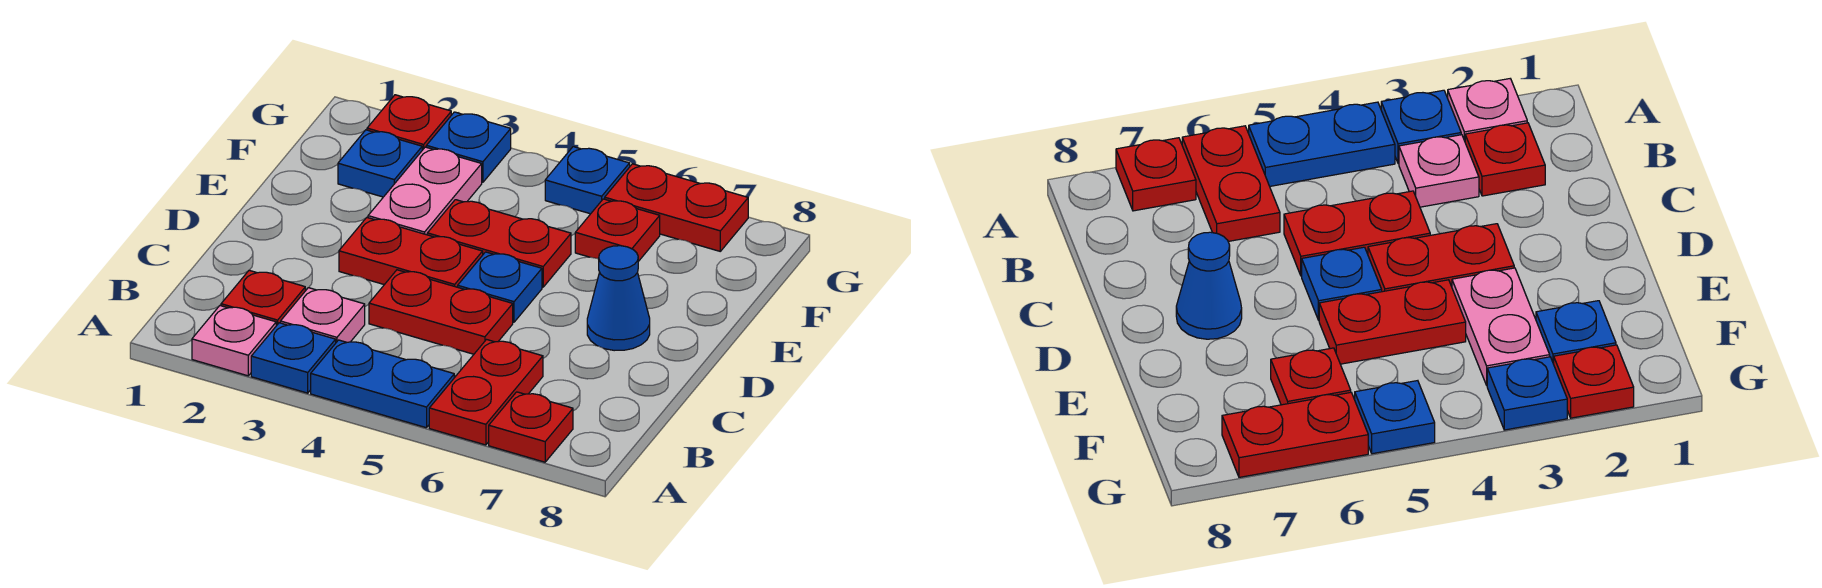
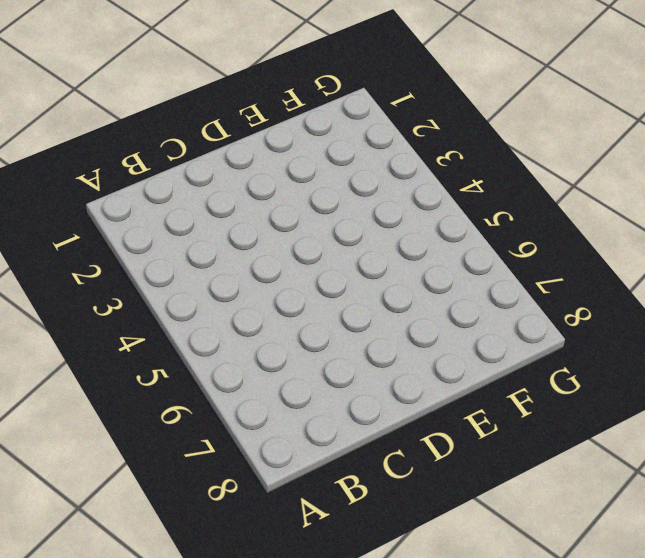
none -> pink 1x1 plate [192,306,276,376]
none -> blue 1x1 plate [251,323,336,393]
none -> blue 1x2 plate [311,340,454,428]

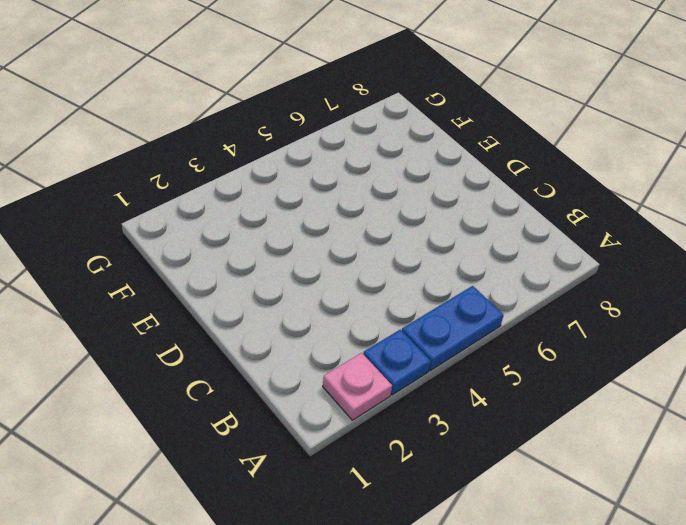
none -> red 1x2 plate [429,340,543,445]
none -> red 1x1 plate [489,392,573,462]
none -> red 1x1 plate [221,270,305,326]

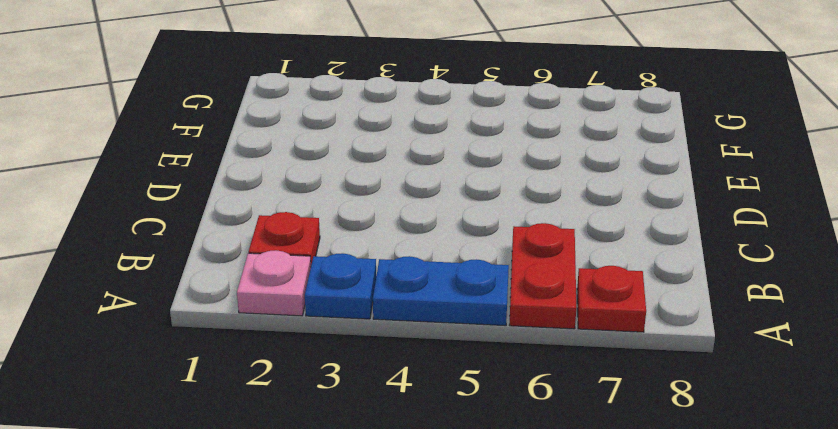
none -> pink 1x1 plate [281,288,365,342]
none -> red 1x2 plate [369,270,513,354]
none -> red 1x2 plate [339,218,483,287]

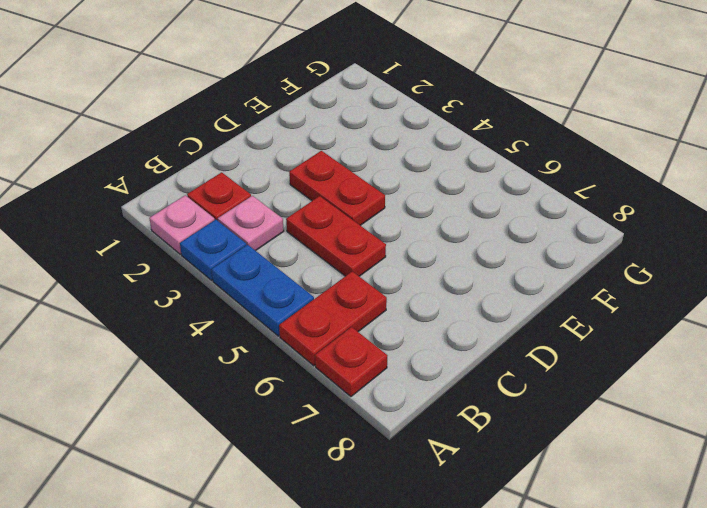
none -> blue 1x1 plate [458,252,542,322]
none -> blue 1x1 cone [587,246,650,351]
none -> pink 1x2 plate [368,147,482,235]

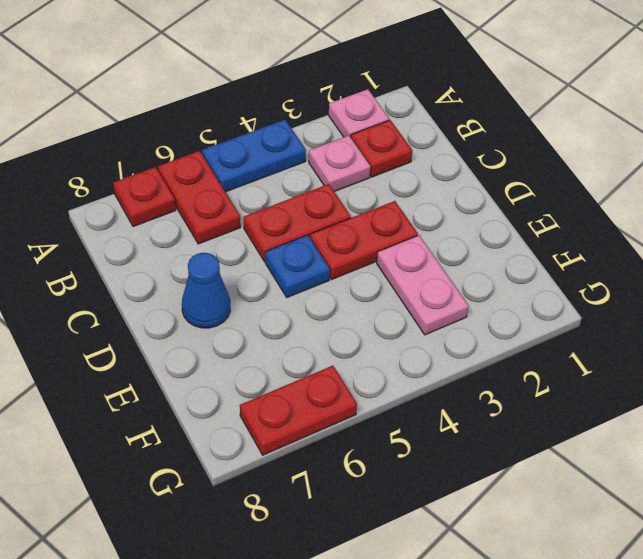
none -> blue 1x1 plate [251,323,336,393]
none -> red 1x2 plate [427,200,571,287]
none -> blue 1x1 plate [338,130,422,197]

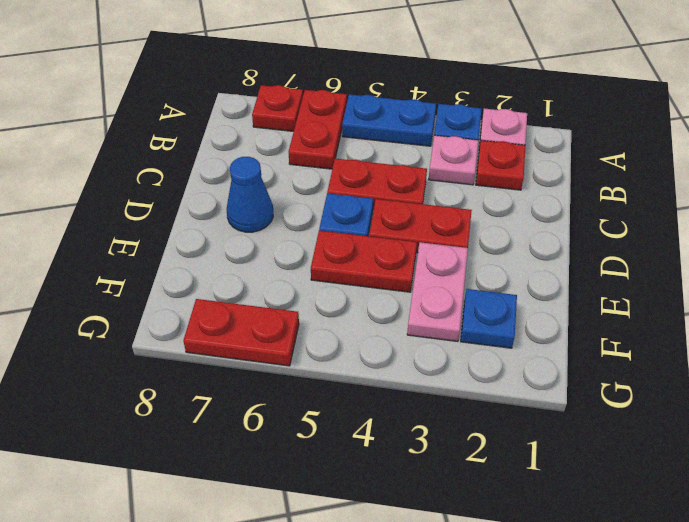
none -> red 1x1 plate [575,199,660,261]
none -> red 1x1 plate [367,95,451,150]
none -> blue 1x1 plate [426,112,511,182]

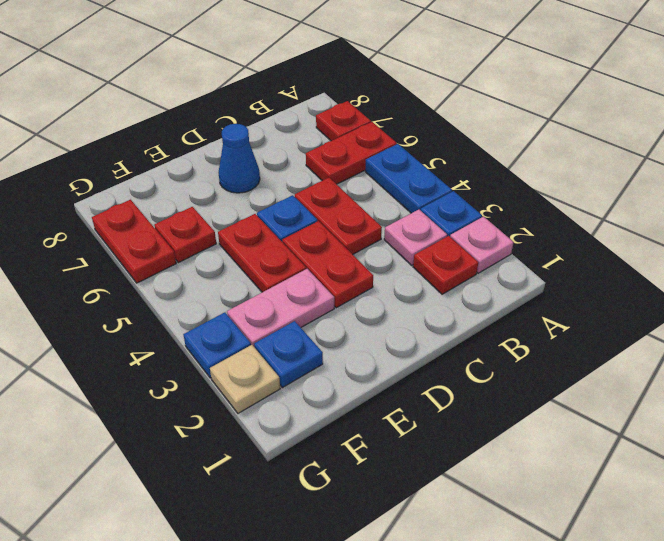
tan 1x1 plate [210,345,280,413] -> red 1x1 plate [367,95,451,150]
none -> blue 1x1 plate [545,147,630,214]

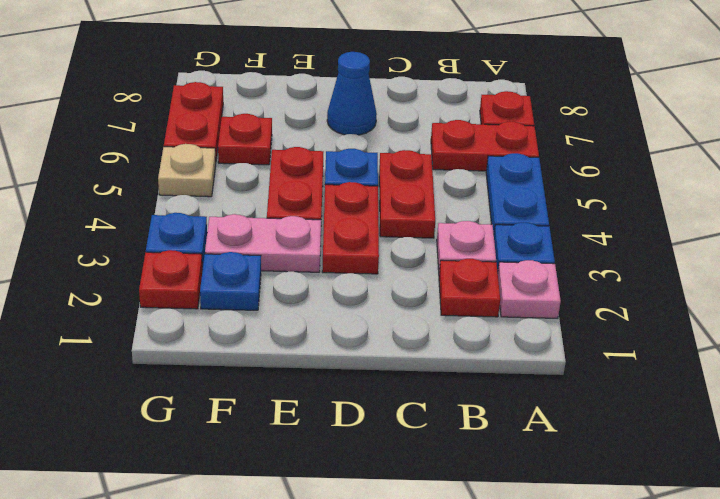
tan 1x1 plate [158,144,216,197] -> blue 1x1 plate [545,147,630,214]

